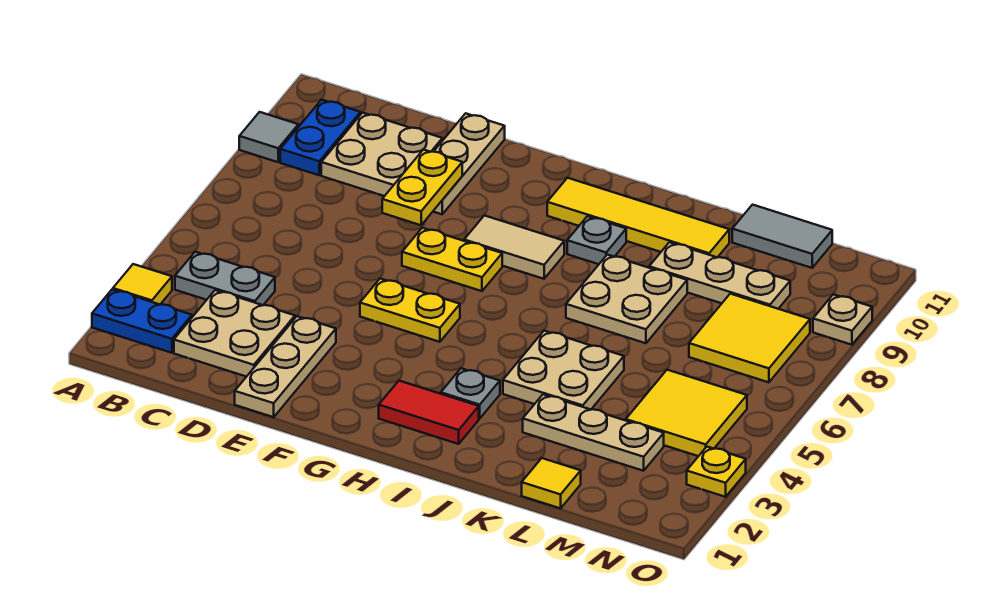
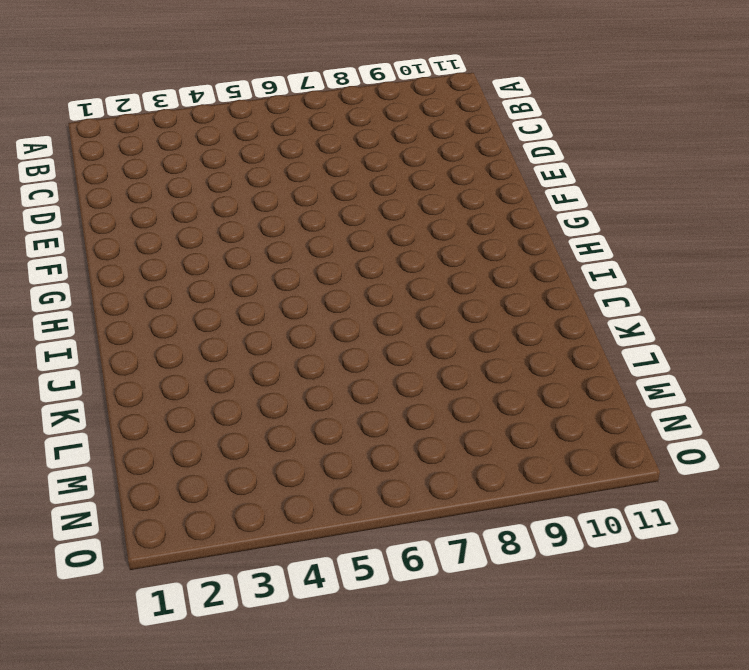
none -> blue 1x2 plate [92,289,192,353]
none -> yellow 1x1 tile [113,264,172,305]
none -> grey 1x1 tile [239,112,298,162]

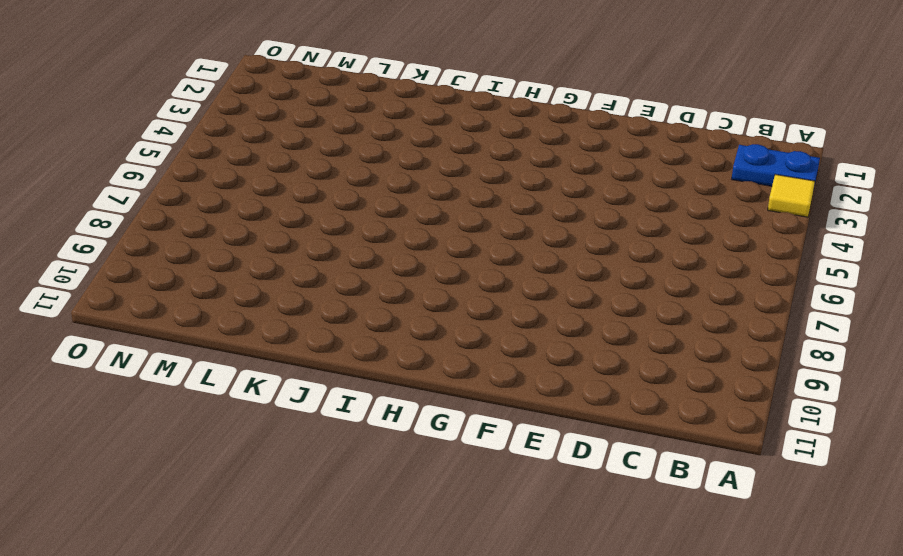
none -> grey 1x1 tile [239,112,298,162]
none -> grey 1x2 plate [175,252,275,305]
none -> blue 1x2 plate [280,100,360,175]

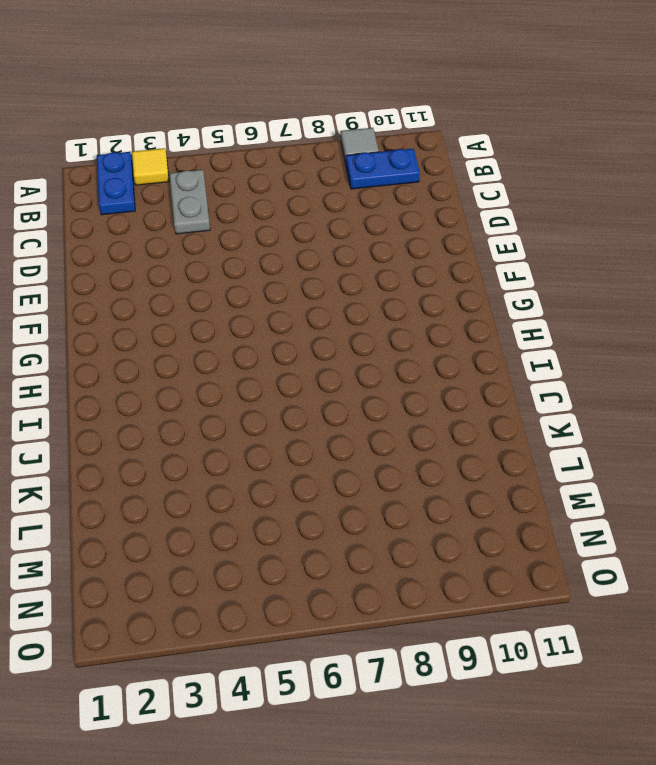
none -> tan 2x2 plate [174,290,295,377]
none -> tan 2x2 plate [321,113,442,196]
none -> tan 1x3 plate [235,316,336,417]

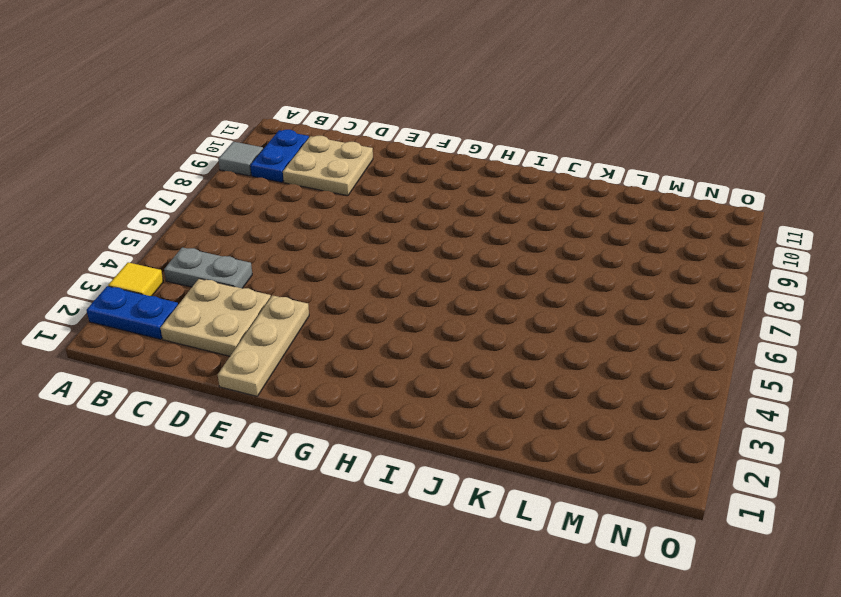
none -> tan 1x3 plate [433,113,505,214]
none -> yellow 1x2 plate [360,279,460,342]
none -> yellow 1x2 plate [402,228,502,291]

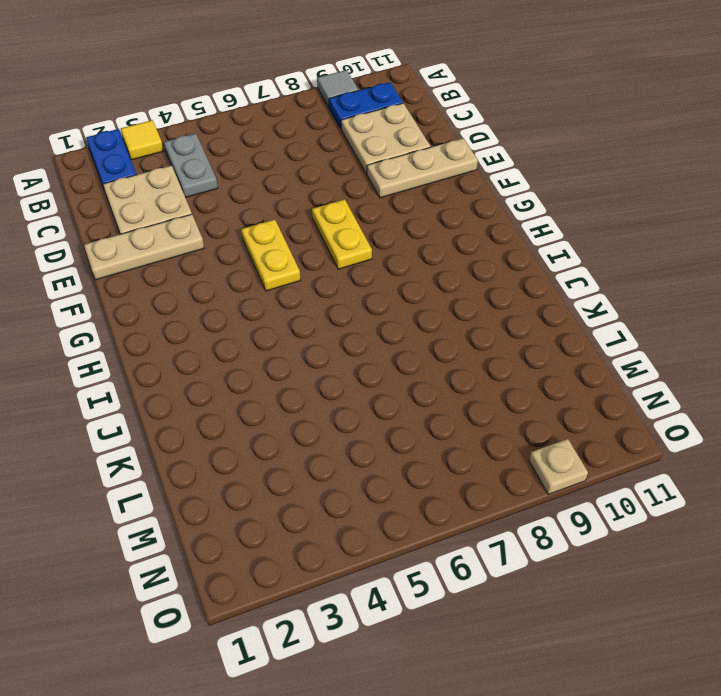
none -> tan 1x2 tile [464,215,564,279]
none -> red 1x2 tile [379,381,479,444]
none -> yellow 1x4 tile [547,178,729,257]

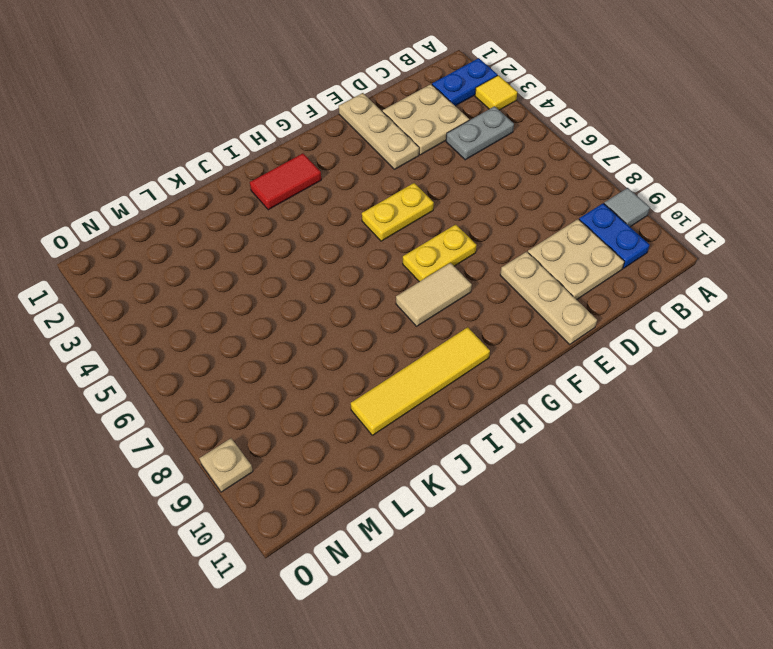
none -> grey 1x1 plate [441,368,500,419]
none -> grey 1x1 plate [567,216,626,264]
none -> tan 2x2 plate [503,331,624,410]

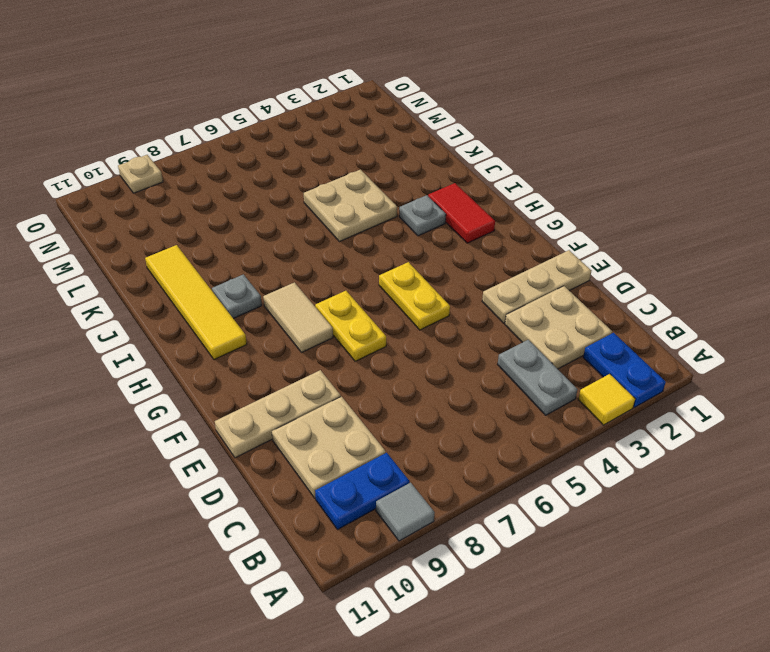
none -> tan 2x2 plate [566,255,687,343]
none -> tan 1x3 plate [523,394,664,471]
none -> tan 1x3 plate [649,242,790,309]

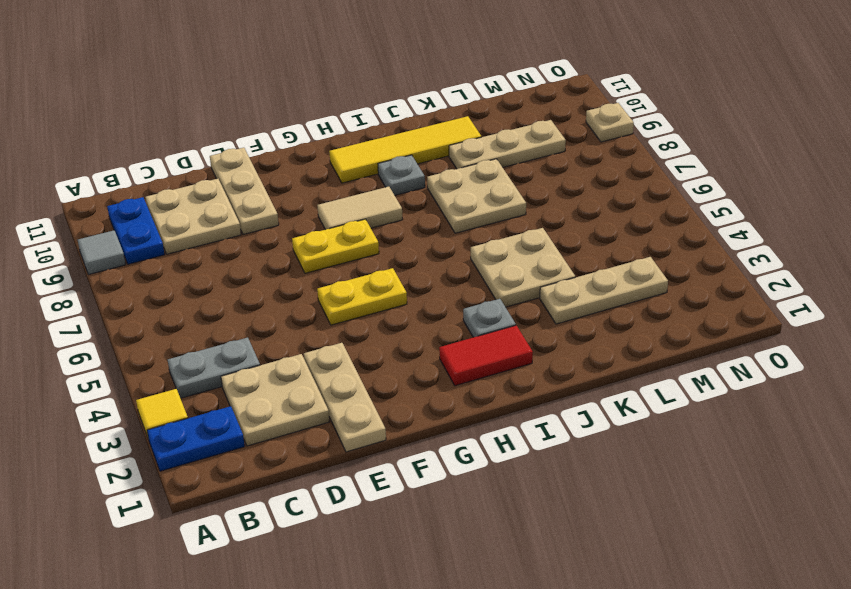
none -> yellow 1x1 tile [522,458,581,508]
none -> grey 1x2 tile [732,205,832,268]
none -> yellow 2x2 tile [626,370,747,456]

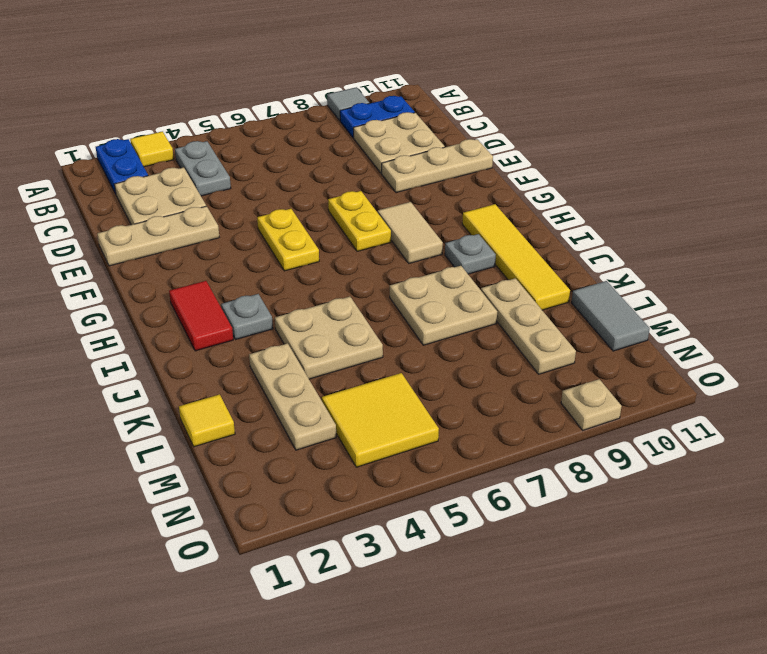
none -> yellow 2x2 tile [689,294,810,382]
none -> yellow 1x1 plate [687,447,746,497]
none -> yellow 1x2 plate [382,150,462,225]

